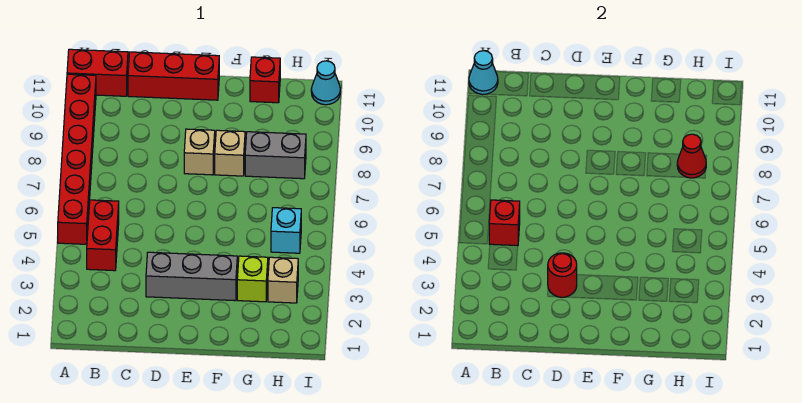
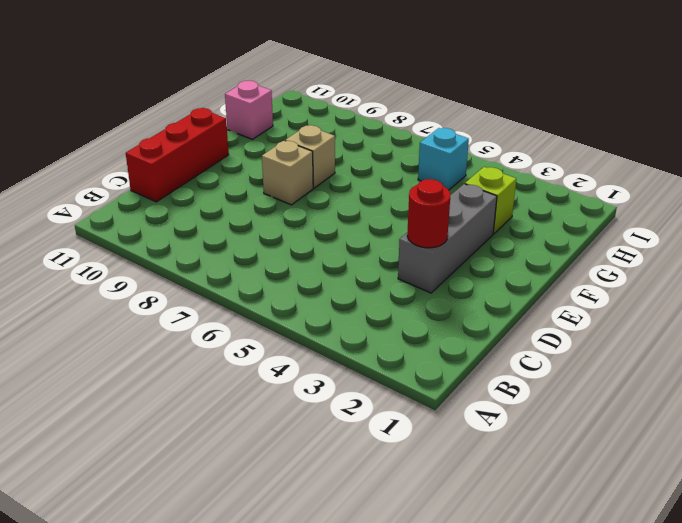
pink 1x1 brick [225,81,273,139] -> red 1x1 brick [250,57,280,103]
none -> red 1x6 brick [58,74,96,244]
none -> red 1x2 brick [67,49,128,96]
none -> red 1x2 brick [87,200,119,271]

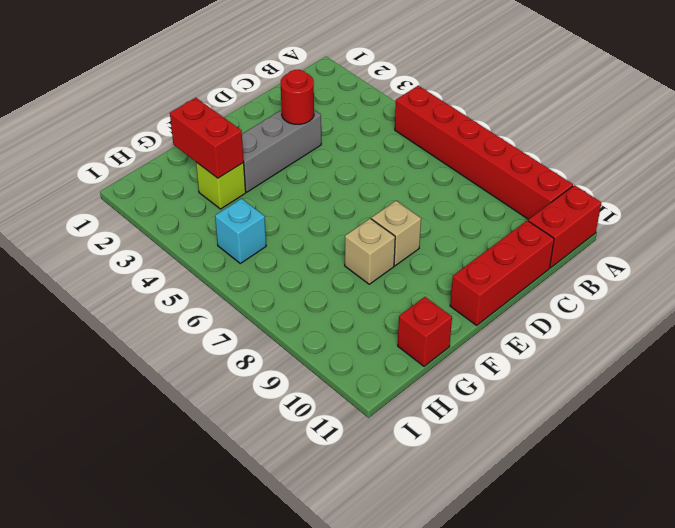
red 1x2 brick [170,98,244,178] -> red 1x2 brick moved to [87,200,119,271]
none -> grey 1x2 brick [245,132,306,179]
none -> tan 1x1 brick [268,257,298,303]
none -> cyan 1x1 cone [311,61,340,105]

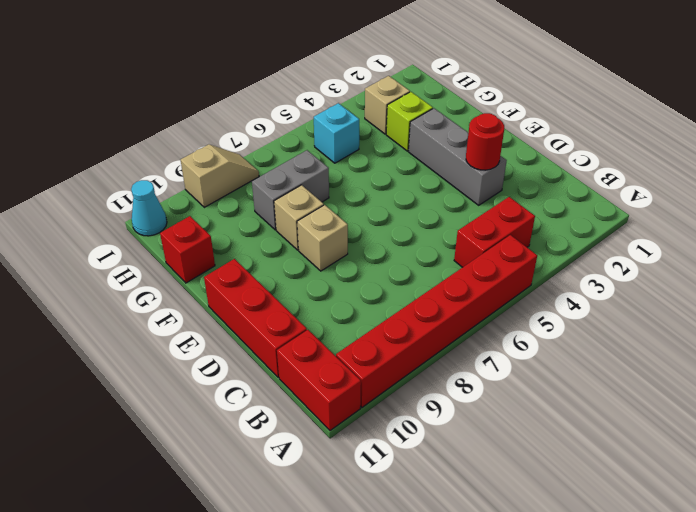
grey 1x2 brick [252,150,329,230] -> grey 1x2 brick turned to [245,132,306,179]
tan 1x2 slope [181,144,259,207] -> none
none -> cyan 1x1 cone [469,51,498,95]
none -> red 1x1 brick [489,200,520,246]
none -> red 1x1 cone [677,134,706,178]

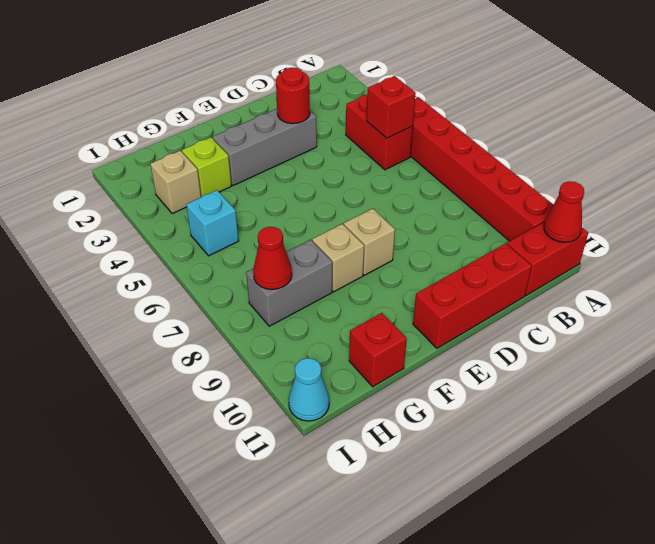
red 1x1 cone [544,181,584,242] -> cyan 1x1 cone [469,51,498,95]

